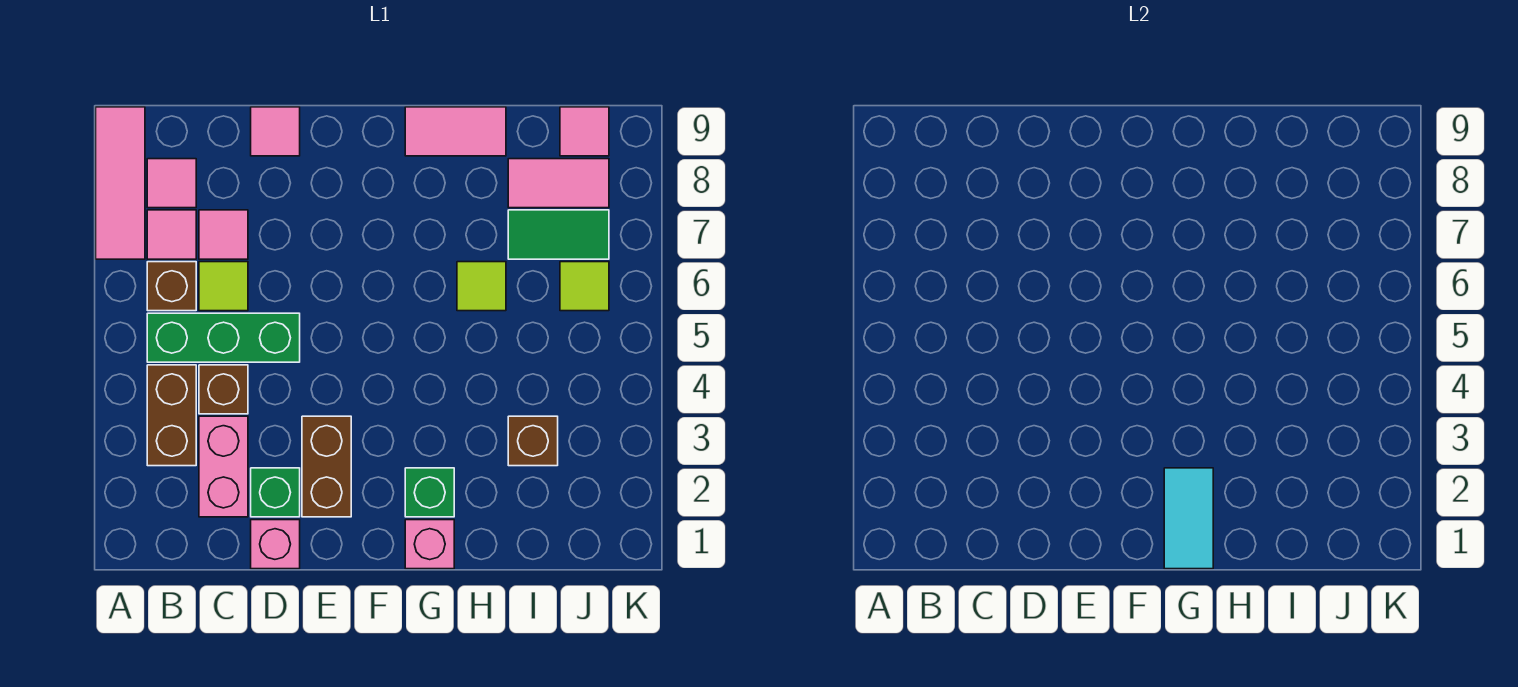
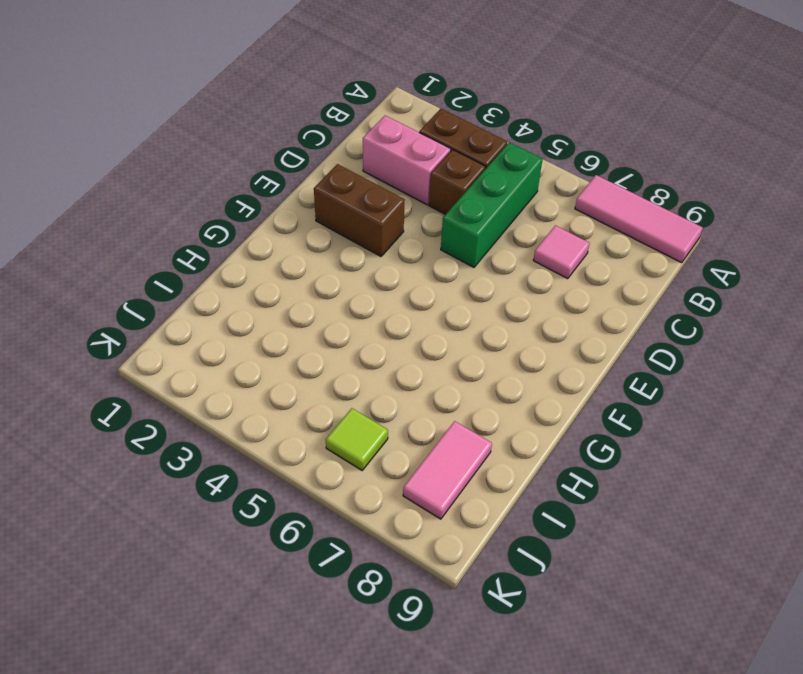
none -> brown 1x1 brick [147,262,196,311]
none -> pink 1x1 tile [147,210,196,259]
none -> pink 1x1 tile [147,159,196,208]

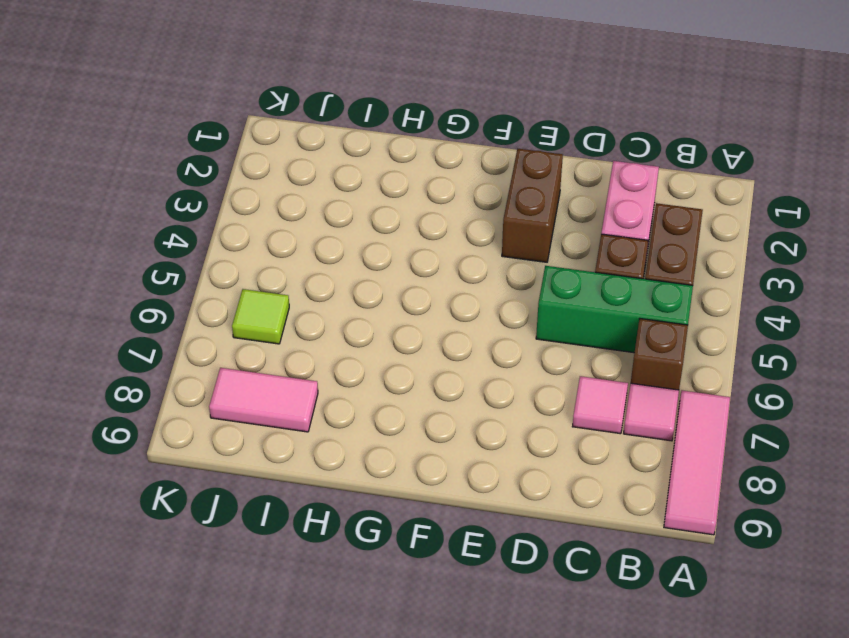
none -> pink 1x1 tile [147,159,196,208]
none -> lime 1x1 tile [199,262,248,311]
none -> pink 1x1 brick [251,520,300,569]

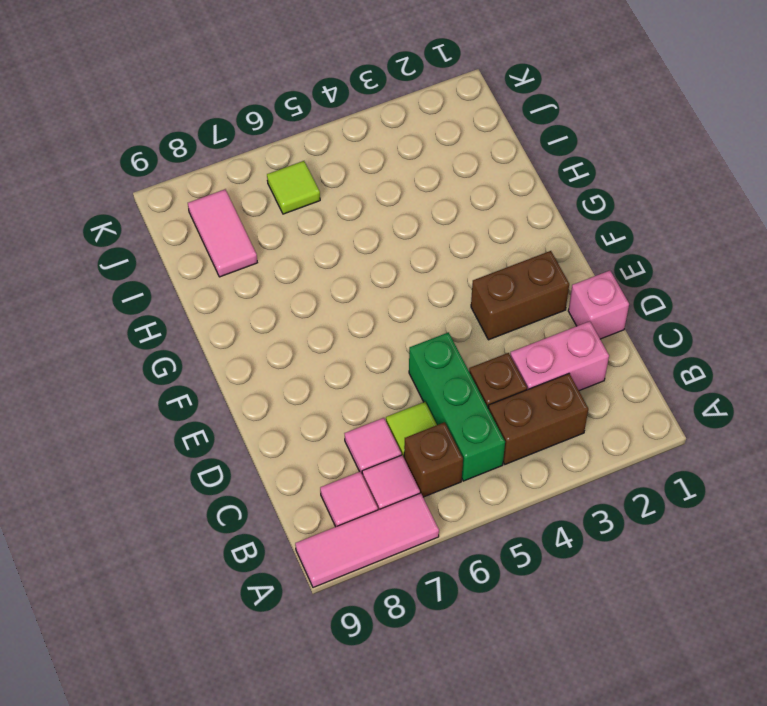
none -> green 1x1 brick [251,468,300,517]
none -> pink 1x1 tile [251,107,300,156]
none -> pink 1x1 brick [405,520,454,569]

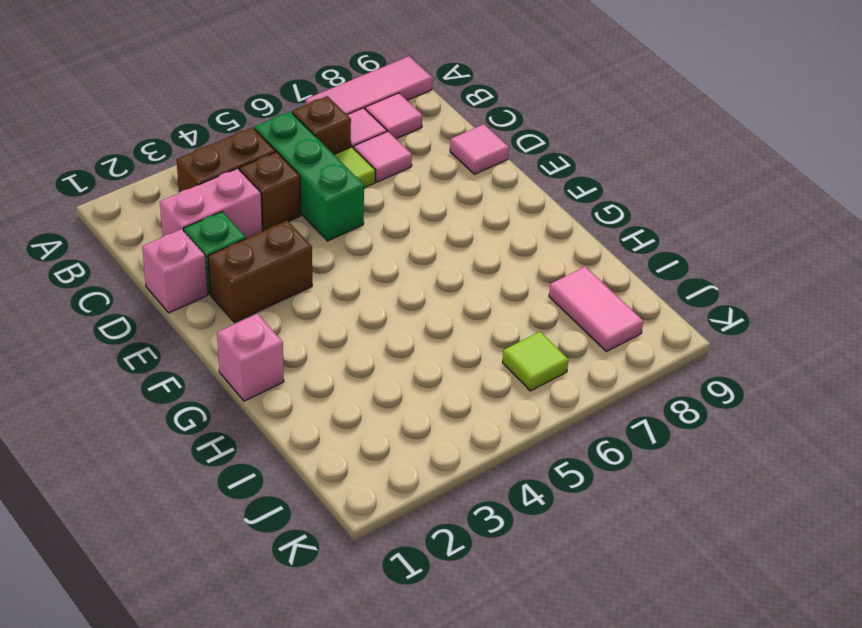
none -> green 1x1 brick [405,468,454,517]
none -> pink 1x2 tile [405,107,506,156]
none -> lime 1x1 tile [457,262,506,311]

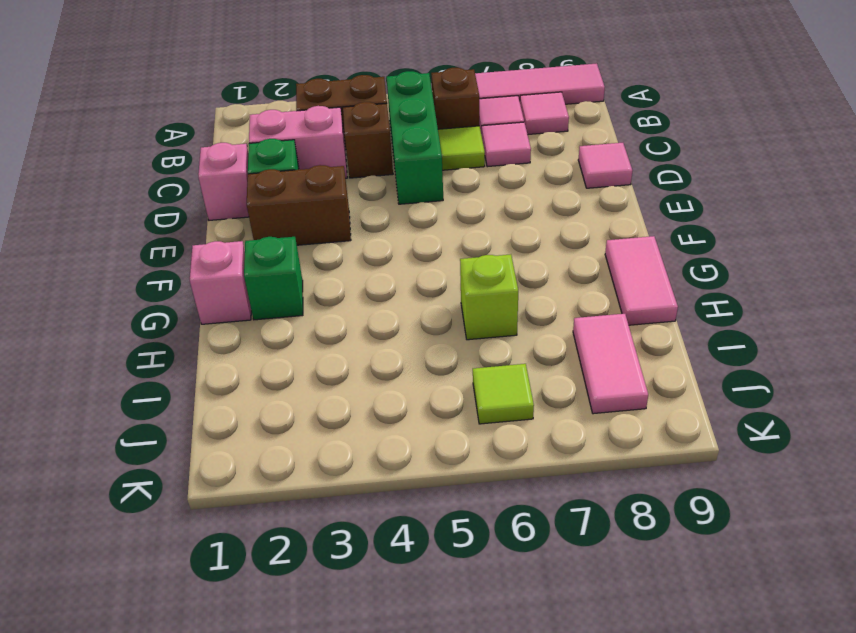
lime 1x1 brick [460,254,518,340] -> lime 1x1 tile [457,262,506,311]
none -> brown 1x1 brick [508,416,558,466]
none -> green 1x2 tile [508,210,609,259]
none -> pink 1x1 tile [560,107,609,156]

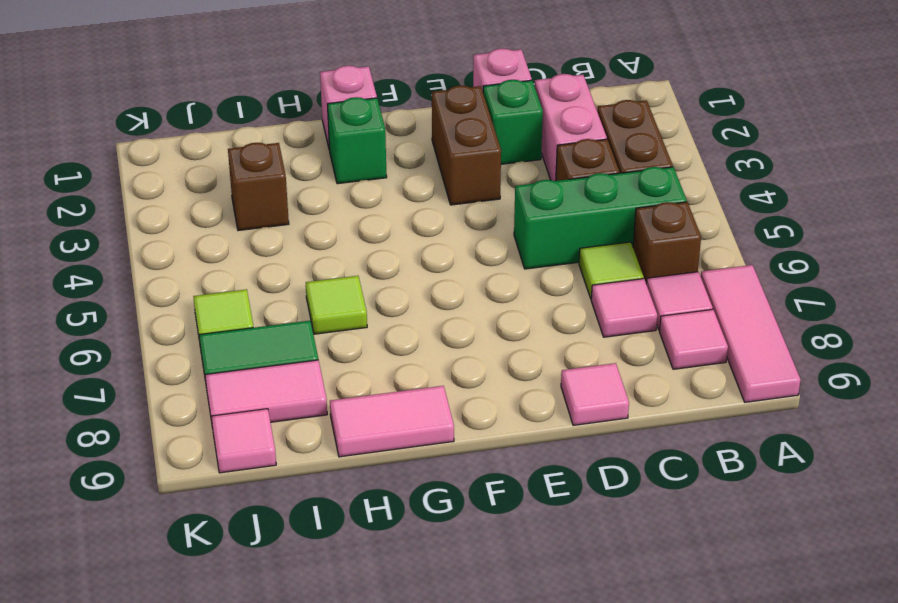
none -> cyan 1x2 tile [1164,468,1213,569]

